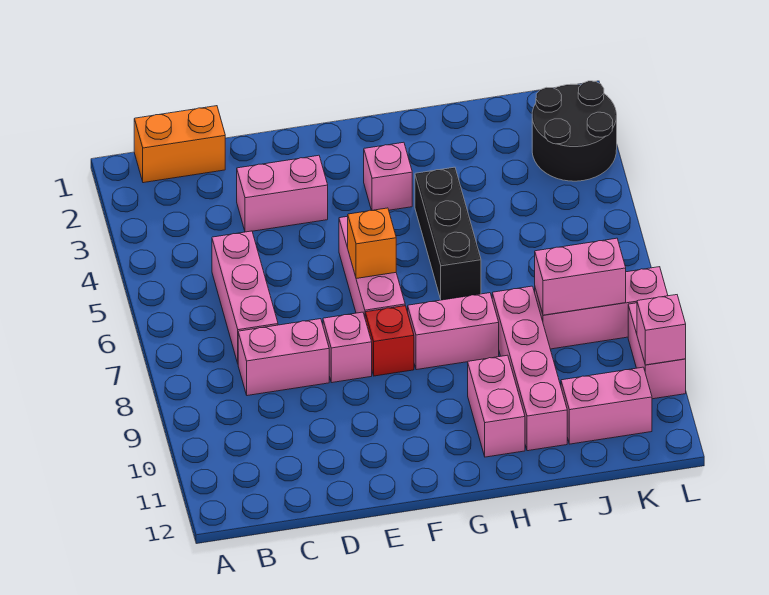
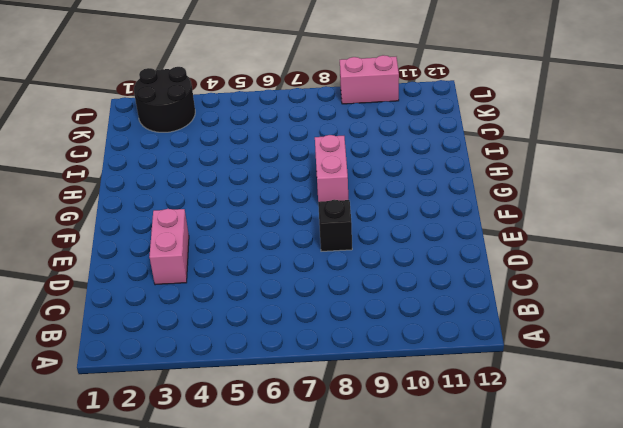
black 1x1 brick [318,200,352,251] -> pink 1x1 brick [323,312,372,383]
none -> orange 1x2 brick [134,106,225,183]
none -> pink 1x3 brick [212,231,278,363]
none -> pink 1x2 brick [238,319,329,396]

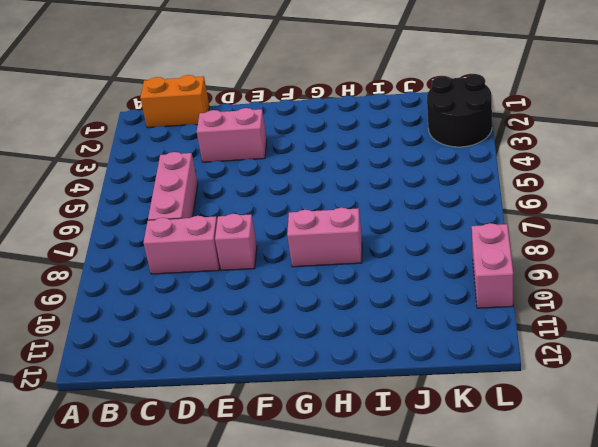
none -> pink 1x3 brick [339,216,405,317]
none -> red 1x1 brick [365,306,414,376]
none -> pink 1x1 brick [364,142,412,211]

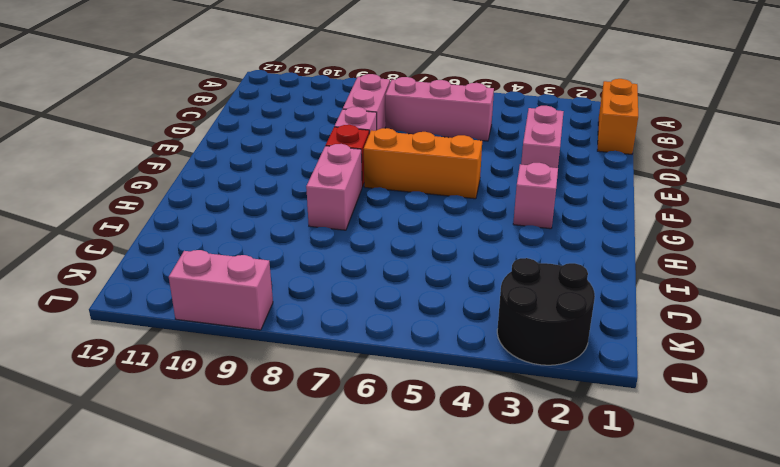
orange 1x3 brick [364,128,482,199] -> pink 1x3 brick [339,216,405,317]
none -> black 1x3 brick [415,167,481,300]
none -> pink 1x2 brick [468,355,525,457]
none -> pink 1x4 brick [492,286,567,451]

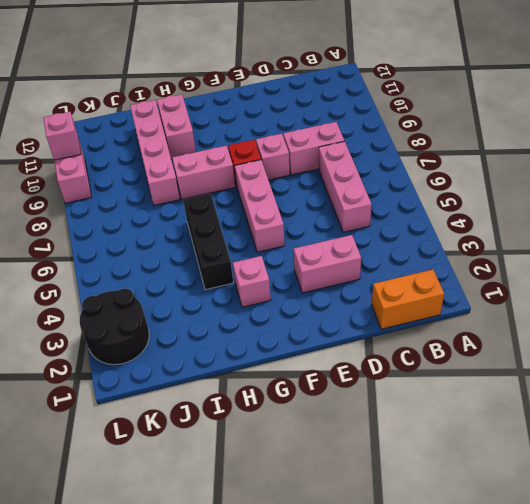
none -> pink 1x3 brick [535,267,668,349]
none -> pink 1x2 brick [561,367,652,444]
none -> orange 1x1 brick [348,208,396,279]

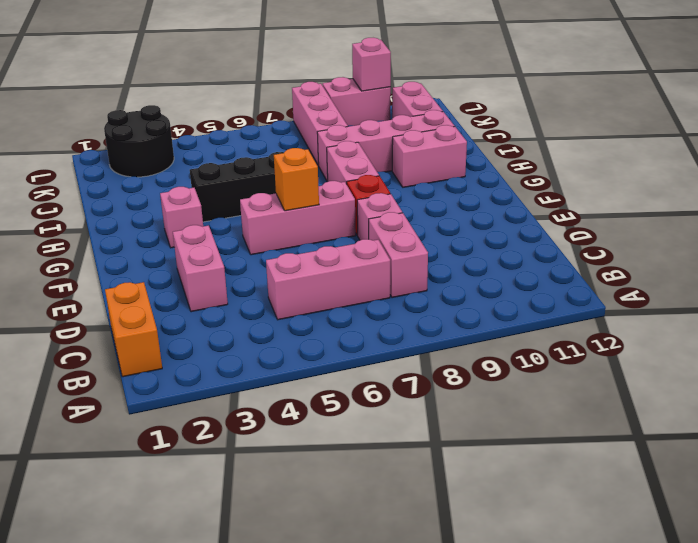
none -> pink 1x2 brick [535,238,626,315]

